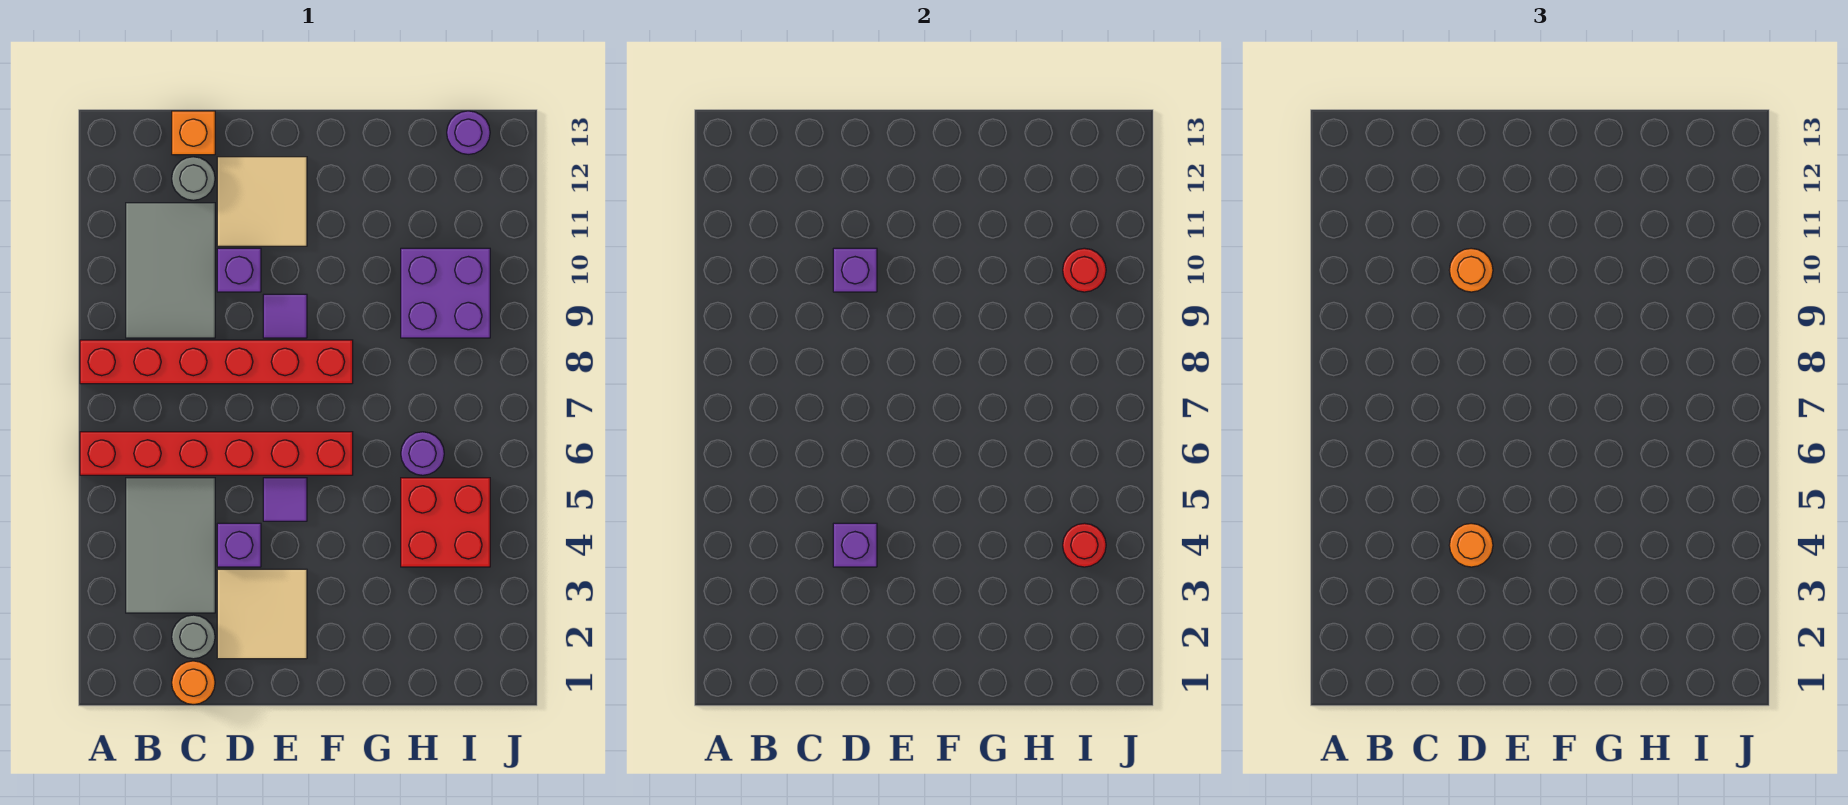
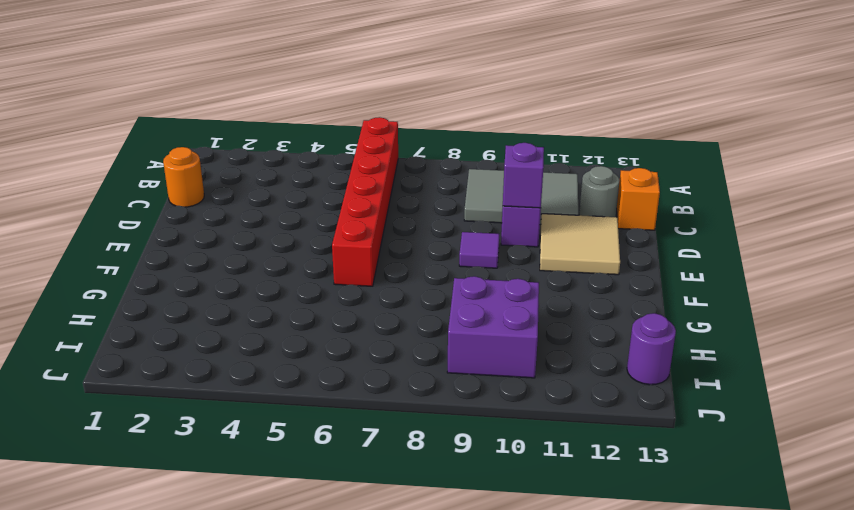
none -> red 1x6 brick [80,340,353,384]
none -> grey 2x3 tile [126,478,215,613]
none -> grey 1x1 round brick [172,615,215,659]

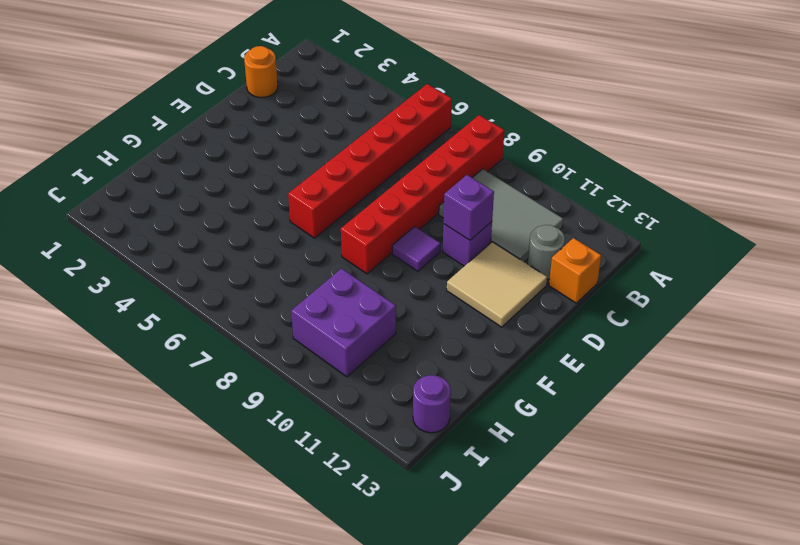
none -> grey 2x3 tile [126,478,215,613]
none -> grey 1x1 round brick [172,615,215,659]
none -> tan 2x2 tile [217,569,307,659]

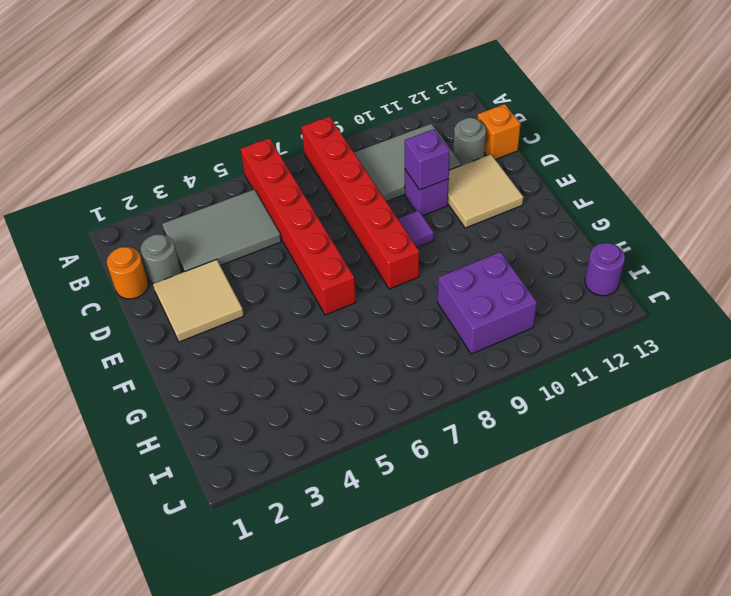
none -> purple 1x1 brick [217,523,261,567]
none -> purple 1x1 tile [263,478,307,521]
none -> red 2x2 brick [401,478,490,567]

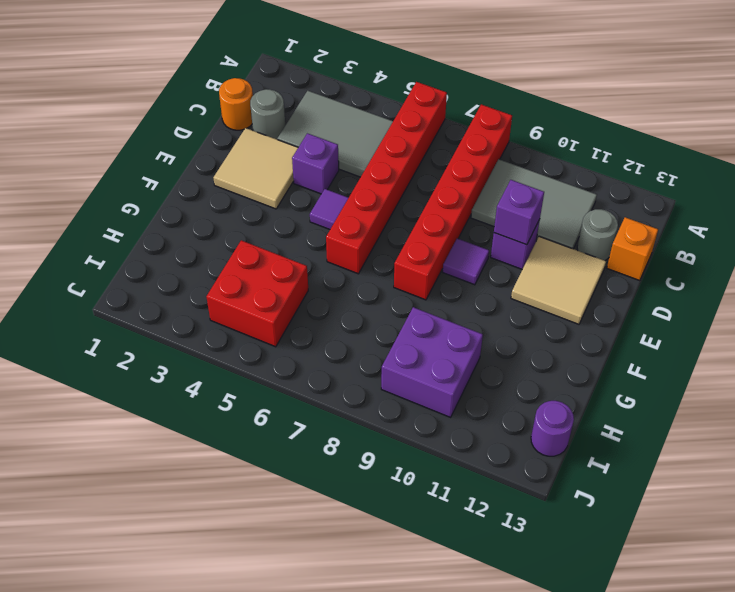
none -> purple 1x1 round brick [401,432,444,475]
none -> purple 1x1 brick [833,523,877,567]
none -> red 1x1 round brick [1063,523,1106,567]

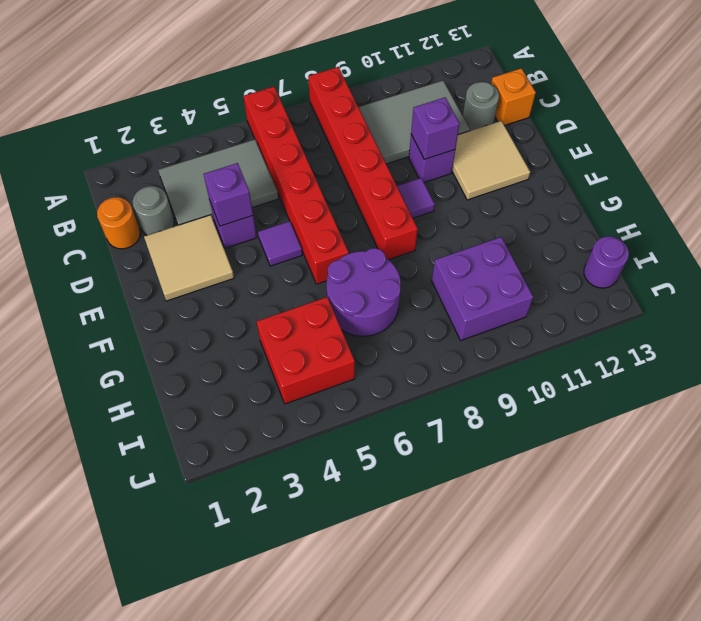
purple 2x2 round brick [326,248,401,336] -> purple 1x1 round brick [401,432,444,475]
none -> red 1x1 round brick [1063,523,1106,567]
none -> red 1x1 round brick [1063,248,1106,292]
none -> orange 1x1 round brick [1449,523,1493,567]

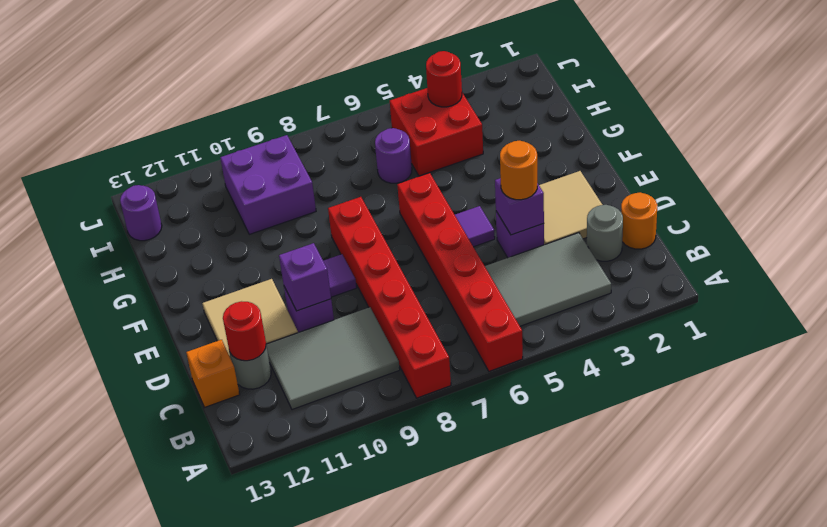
red 1x1 round brick [223,302,266,361] -> red 1x1 round brick moved to [1063,248,1106,292]
none -> orange 1x1 round brick [1449,248,1493,292]

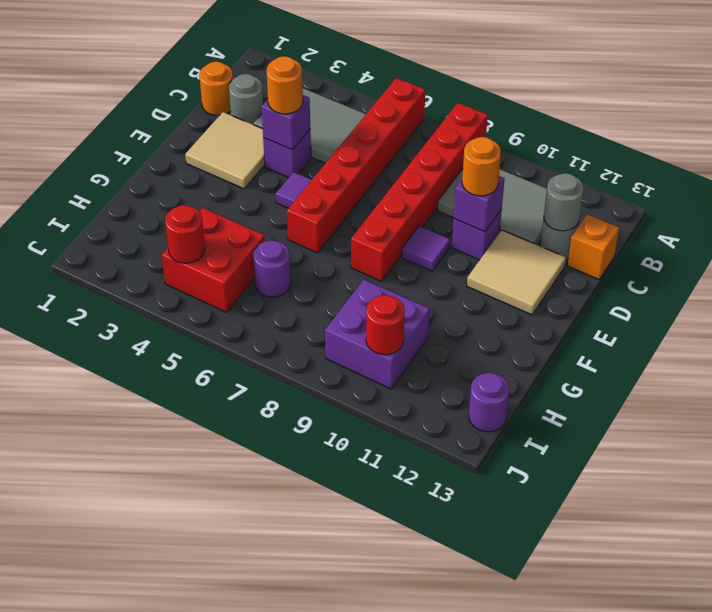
grey 1x1 round brick [544,173,584,231] -> none

